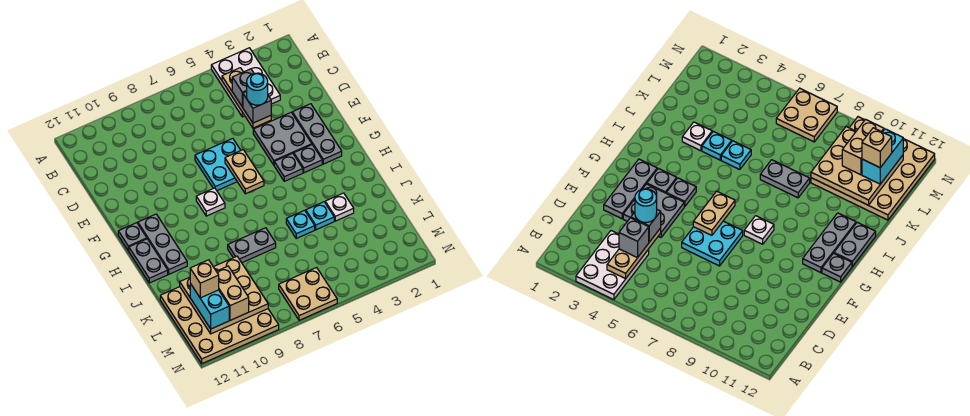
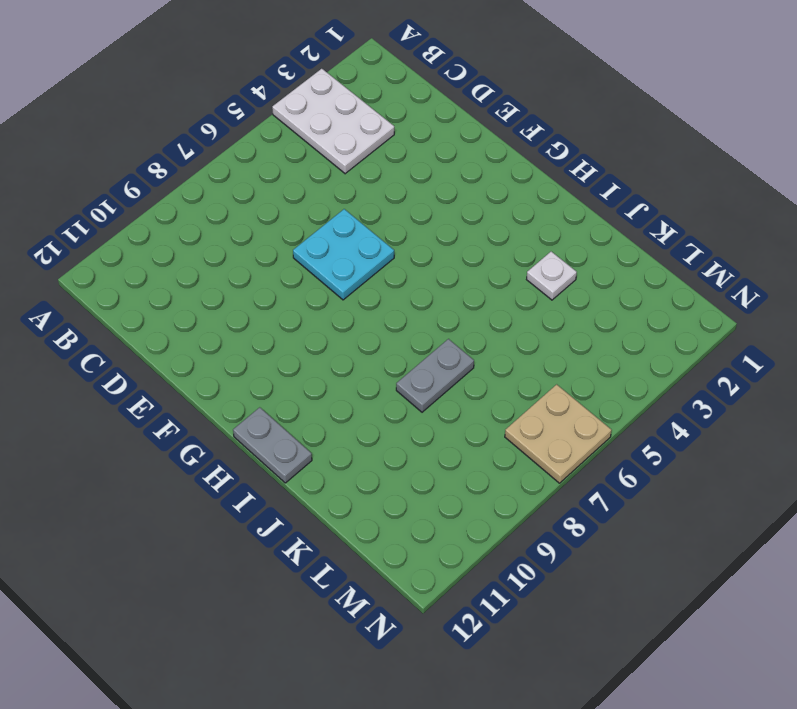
none -> grey 1x3 plate [292,104,342,164]
none -> grey 2x2 plate [253,113,312,165]
none -> grey 1x1 plate [294,145,322,173]

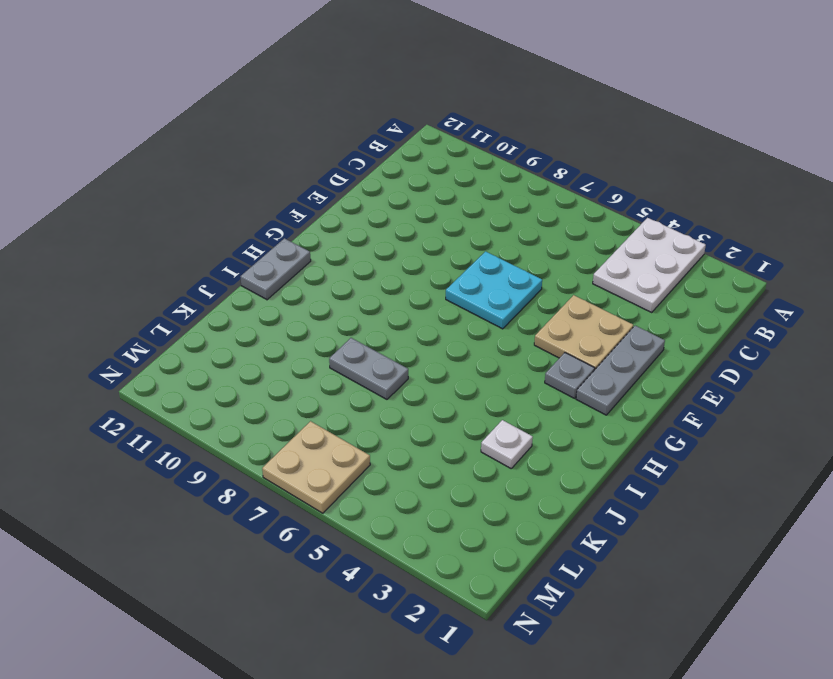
tan 2x2 plate [534,295,633,370] -> grey 2x2 plate [253,113,312,165]
none -> grey 1x1 plate [274,153,303,181]
none -> white 1x1 plate [196,188,225,216]
none -> grey 1x3 plate [138,214,187,274]

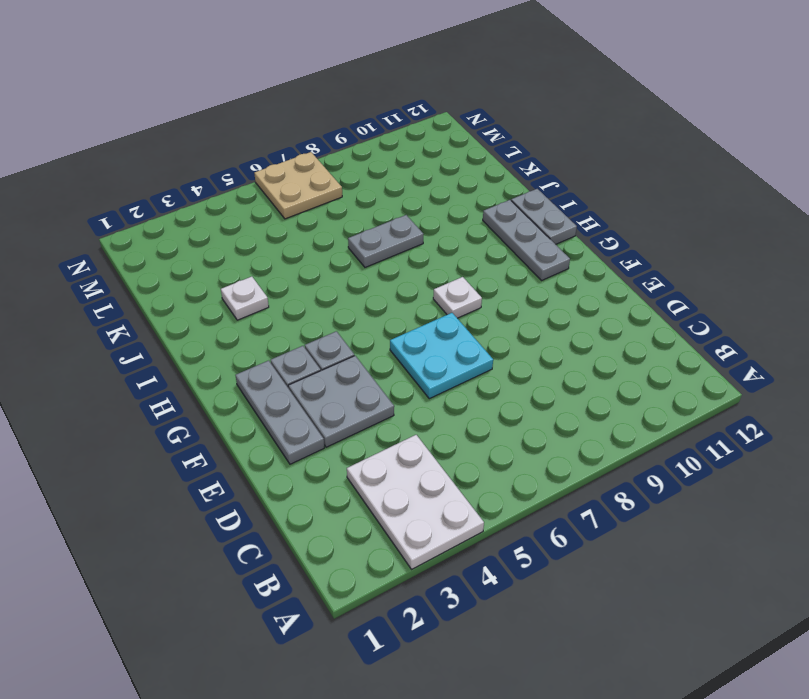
none -> grey 1x1 plate [118,223,147,251]
none -> cyan 1x1 plate [306,202,334,230]
none -> cyan 1x1 plate [286,210,315,238]

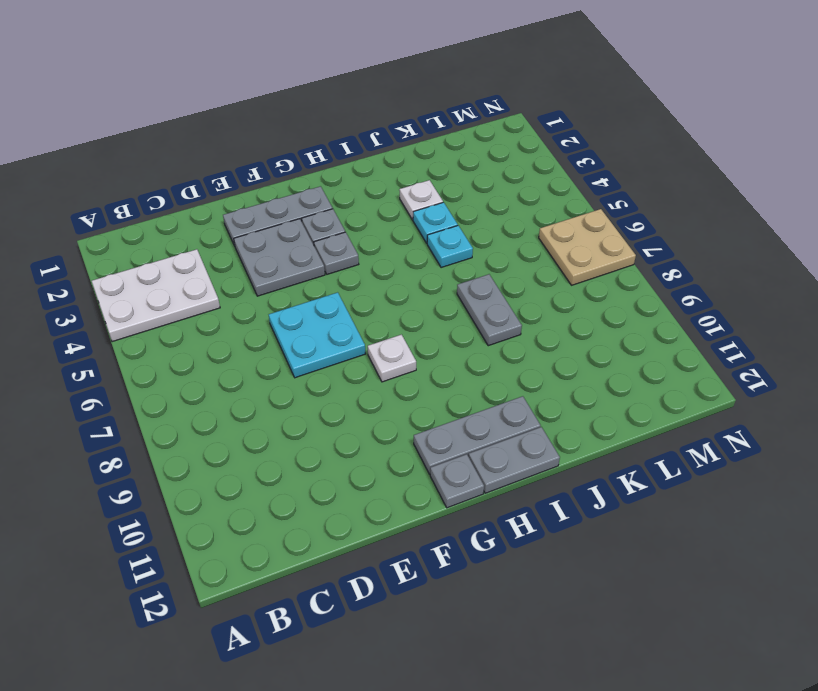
none -> tan 4x4 plate [160,287,279,364]
none -> tan 1x3 plate [222,68,271,128]
none -> tan 1x2 plate [225,150,264,194]

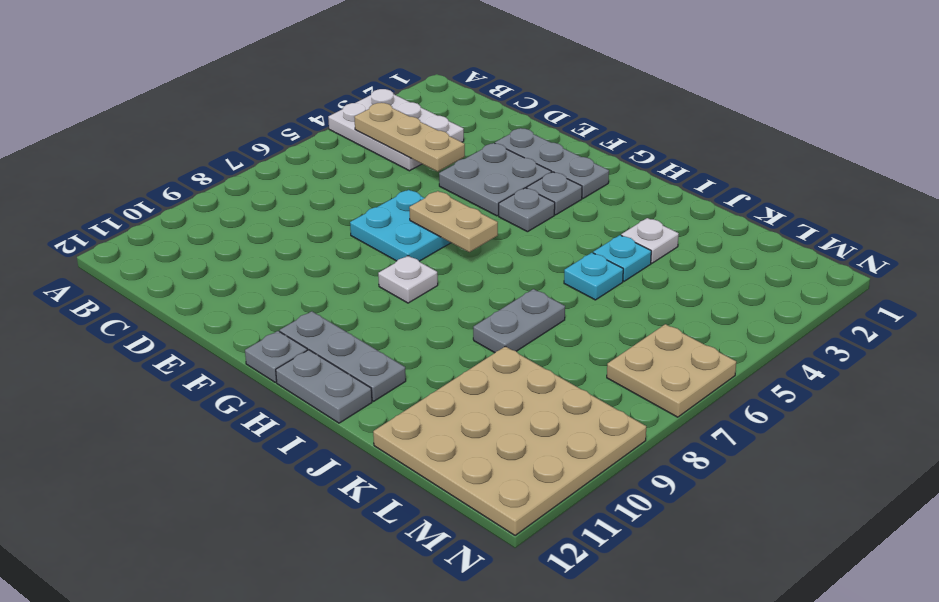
none -> tan 3x3 plate [180,256,268,334]
none -> grey 1x1 brick [232,69,254,107]
none -> grey 1x1 brick [243,92,271,123]

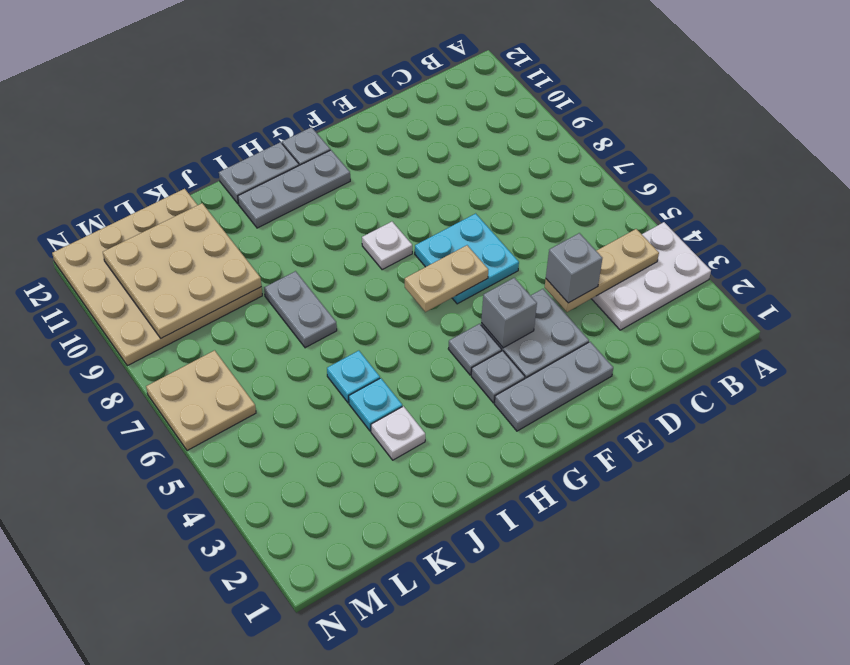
grey 1x1 brick [481,278,537,348] -> grey 1x1 brick moved to [232,69,254,107]
none -> tan 1x2 brick [216,266,249,320]
none -> cyan 1x2 brick [190,284,229,329]
none -> cyan 1x1 round brick [247,73,268,105]

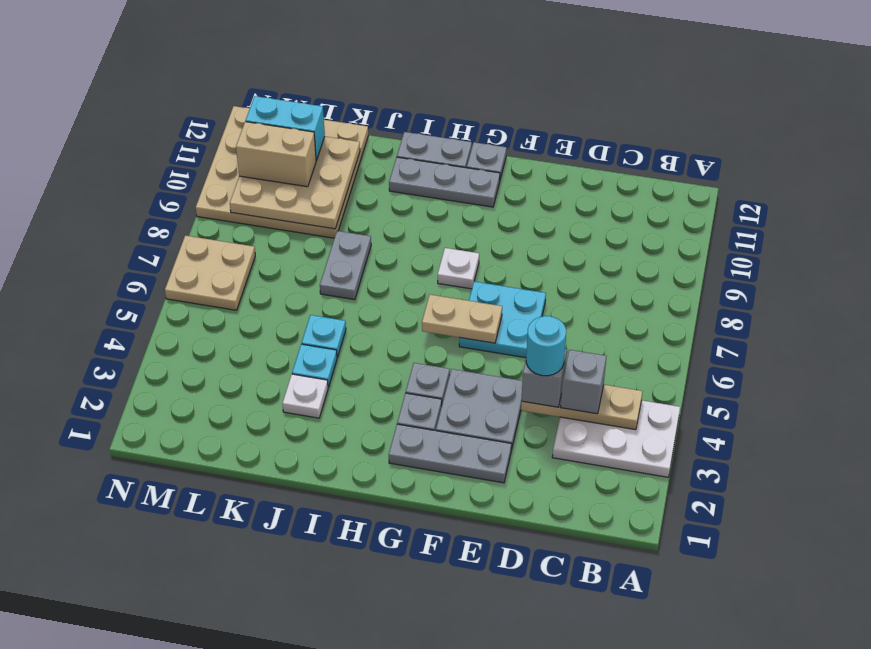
none -> tan 1x1 brick [190,260,219,298]

